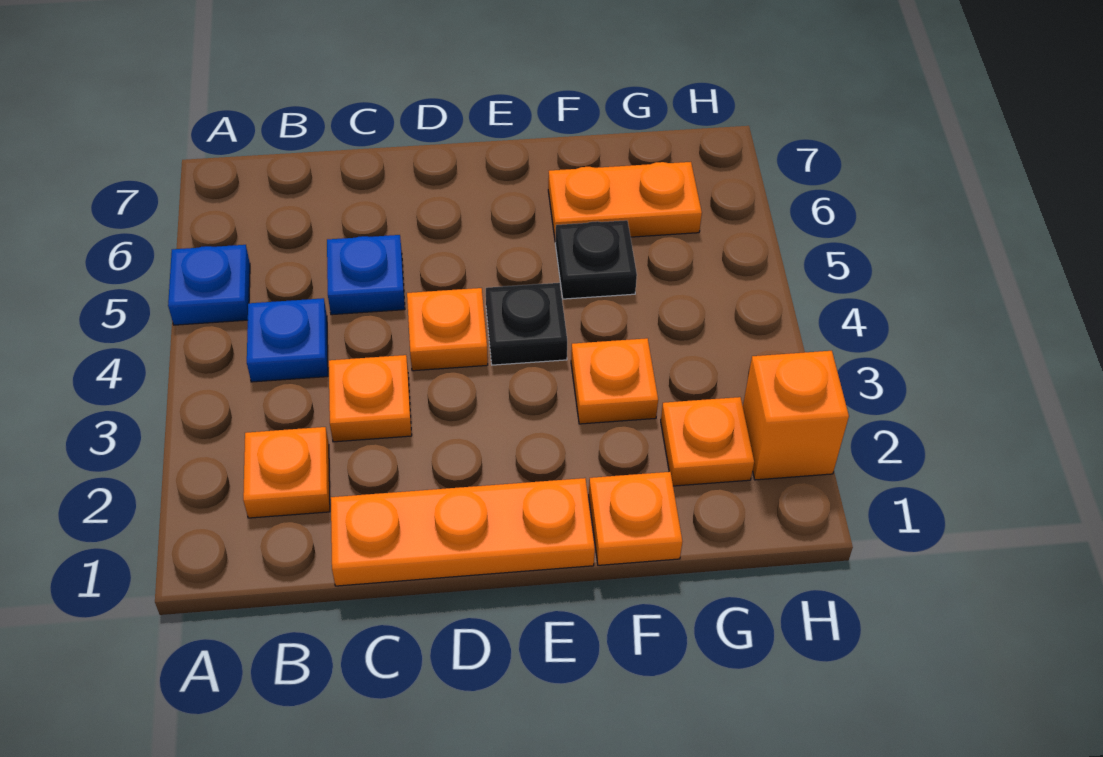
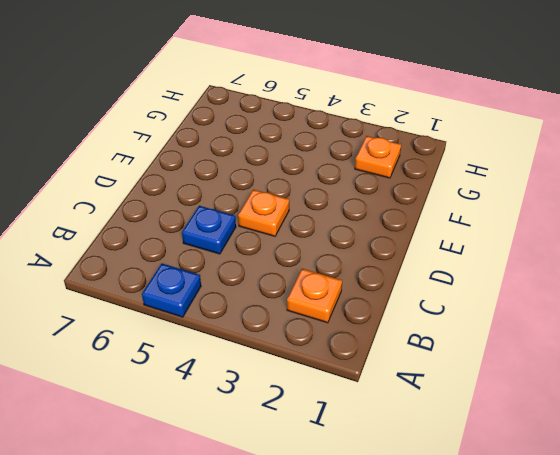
none -> blue 1x1 plate [247,298,328,382]
none -> orange 1x3 plate [331,478,595,586]
none -> orange 1x1 plate [329,355,412,442]

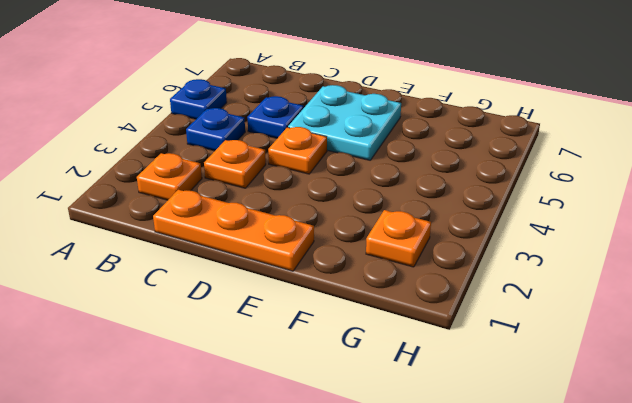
cyan 2x2 plate [288,85,401,160] -> none
none -> black 1x1 plate [486,283,567,365]
none -> orange 1x1 plate [589,472,682,565]
none -> orange 1x1 plate [571,338,658,424]

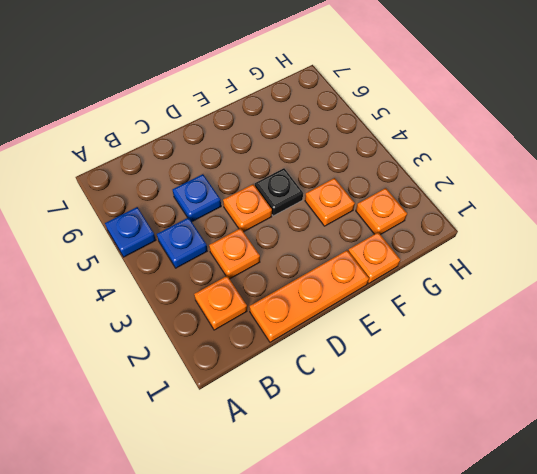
none -> black 1x1 plate [555,220,637,299]
none -> orange 1x2 plate [548,162,702,242]
none -> orange 1x1 brick [743,351,849,480]

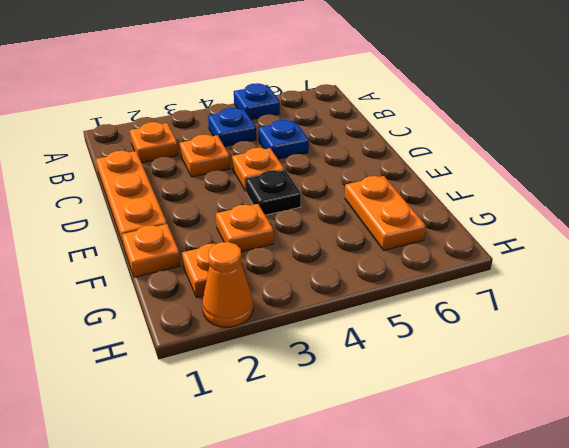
orange 1x1 cone [202,242,253,327] -> orange 1x1 brick [743,351,849,480]
none -> black 1x1 plate [555,220,637,299]

